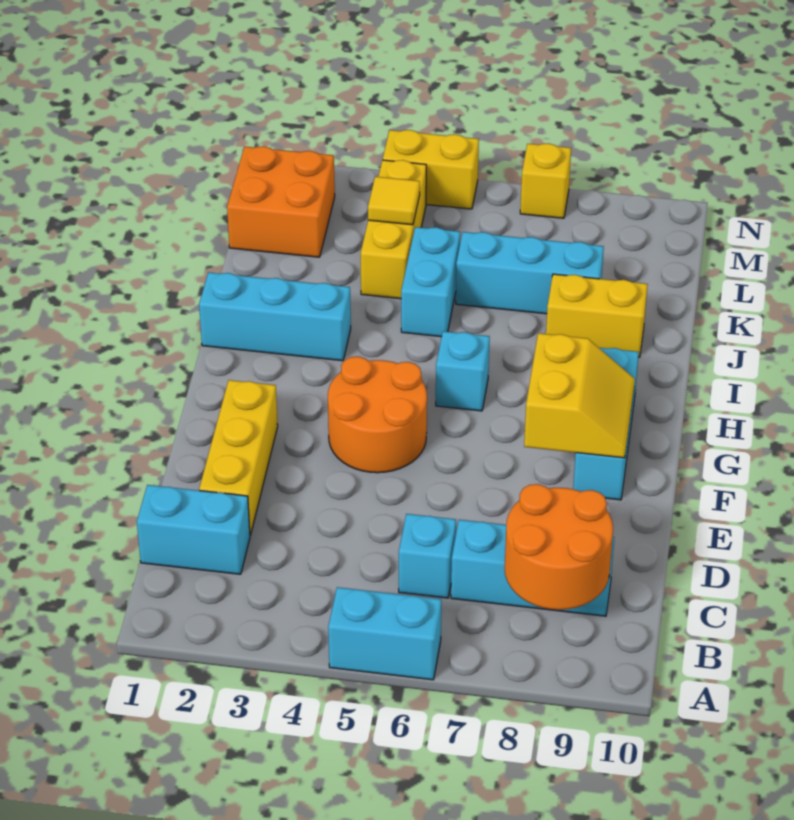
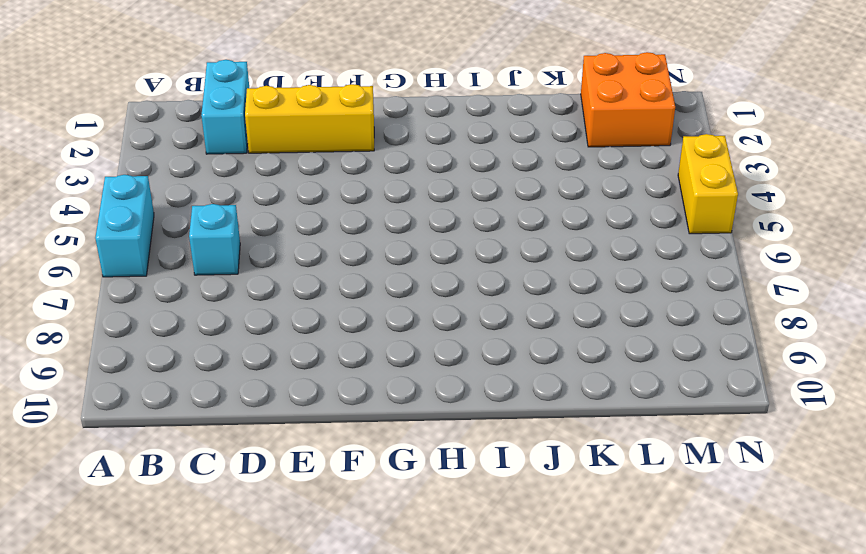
none -> cyan 1x3 brick [451,520,614,616]
none -> orange 2x2 round brick [328,357,427,473]
none -> cyan 1x3 brick [573,348,639,500]

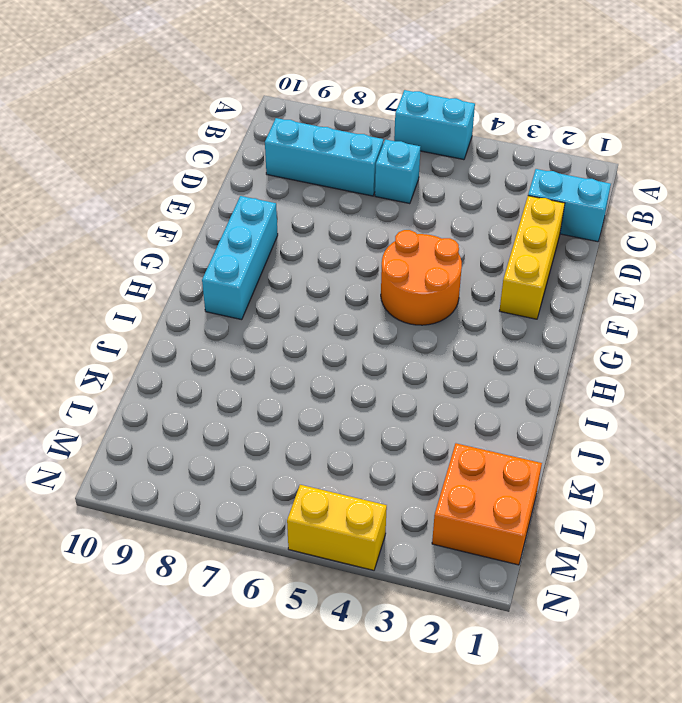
none -> cyan 1x1 brick [436,331,490,411]
none -> cyan 1x3 brick [199,272,351,361]
none -> cyan 1x2 brick [401,227,460,337]

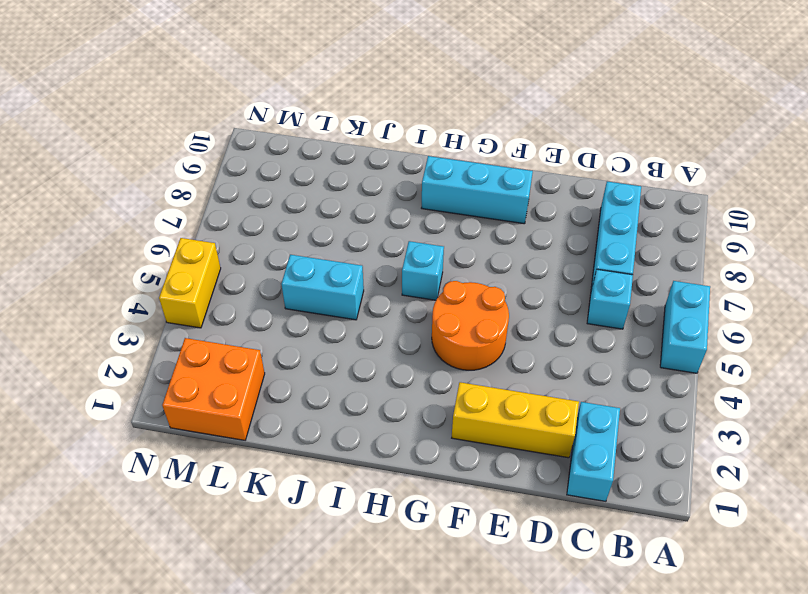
none -> cyan 1x3 brick [199,272,351,361]
none -> yellow 1x2 brick [546,274,648,357]
none -> yellow 1x3 brick [361,160,426,299]

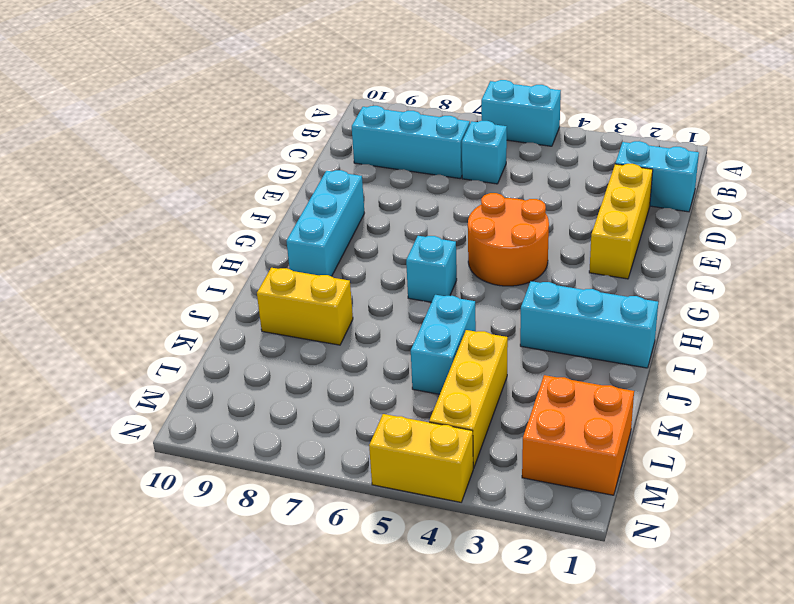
none -> cyan 1x3 brick [456,232,604,314]
none -> yellow 1x1 brick [520,143,571,218]
none -> orange 2x2 round brick [505,484,613,610]

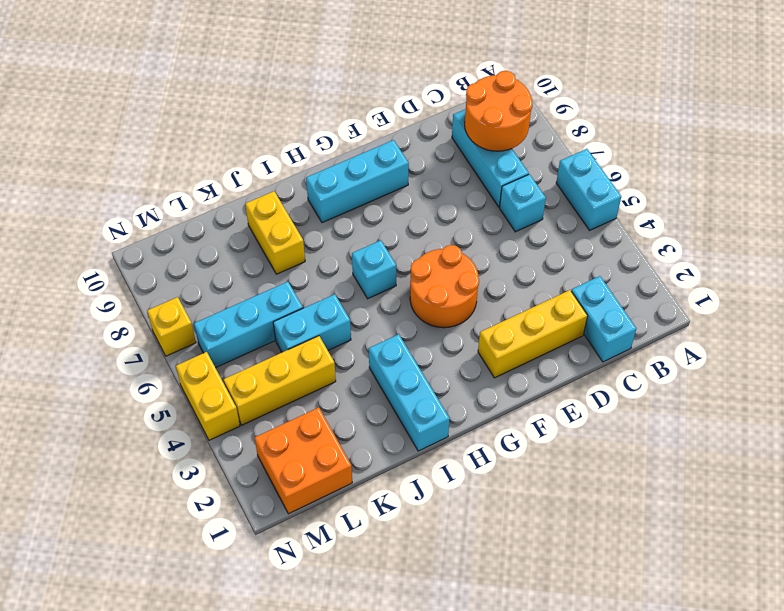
cyan 1x3 brick [194,282,303,368] -> cyan 1x3 brick turned to [456,232,604,314]
none -> yellow 2x2 slope [524,333,635,458]
none -> yellow 1x1 tile [368,177,420,225]

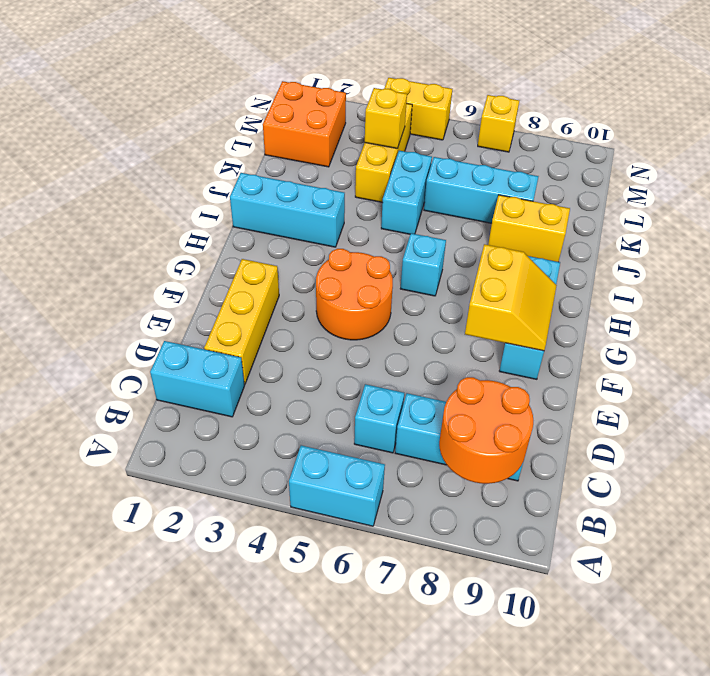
yellow 1x1 brick [365,88,407,149] -> yellow 1x1 tile [368,177,420,225]

